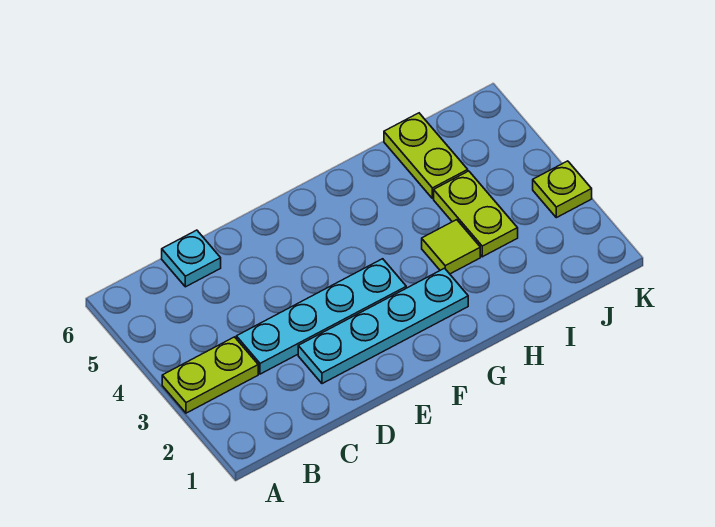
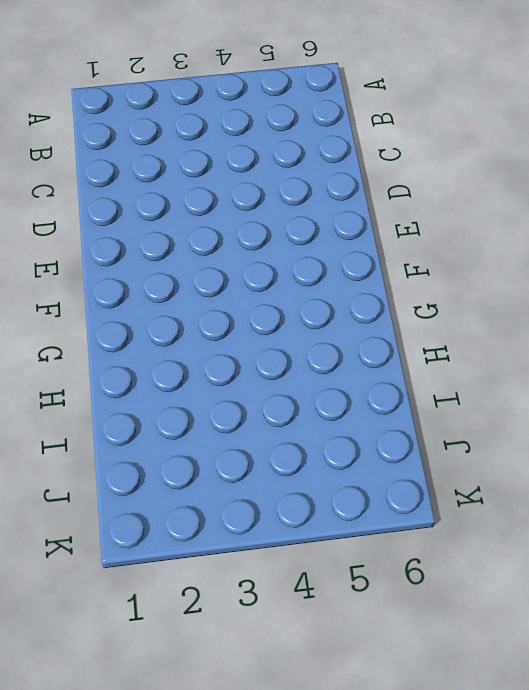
none -> lime 1x2 plate [162,337,258,413]
none -> cyan 1x4 plate [236,259,406,374]

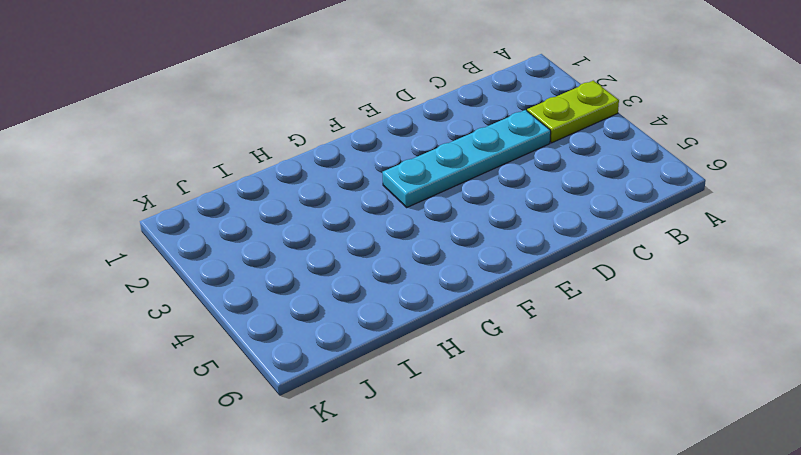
none -> cyan 1x1 plate [162,230,221,287]
none -> cyan 1x4 plate [298,268,468,384]

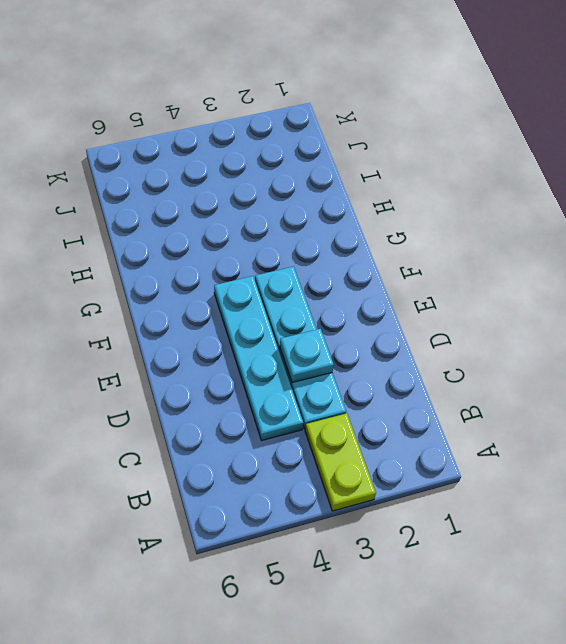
cyan 1x4 plate [214,276,303,440] -> cyan 1x4 plate moved to [298,268,468,384]
cyan 1x1 plate [280,329,334,383] -> cyan 1x1 plate moved to [162,230,221,287]
none -> lime 1x1 tile [422,220,480,274]
none -> lime 1x2 plate [434,171,518,257]

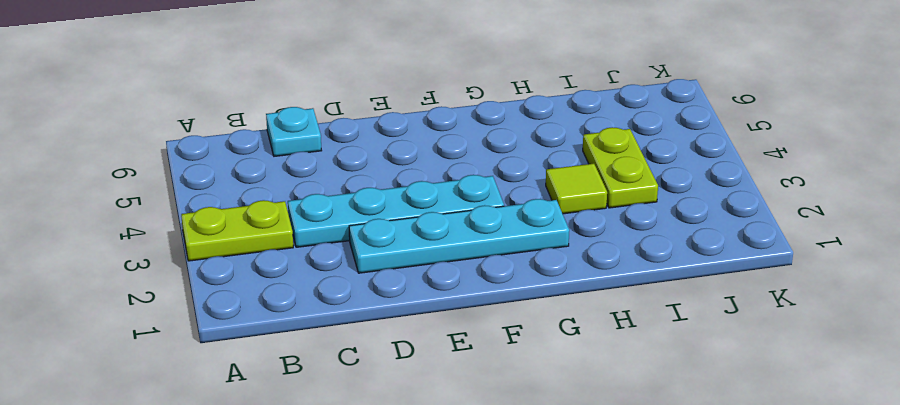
none -> lime 1x2 plate [384,113,468,199]
none -> lime 1x1 plate [533,161,592,218]

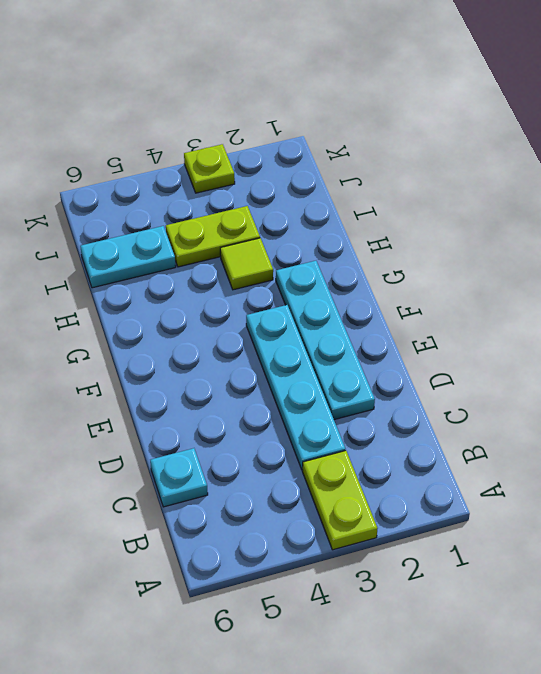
cyan 1x2 plate [80,226,176,288] -> lime 1x2 plate [384,113,468,199]

